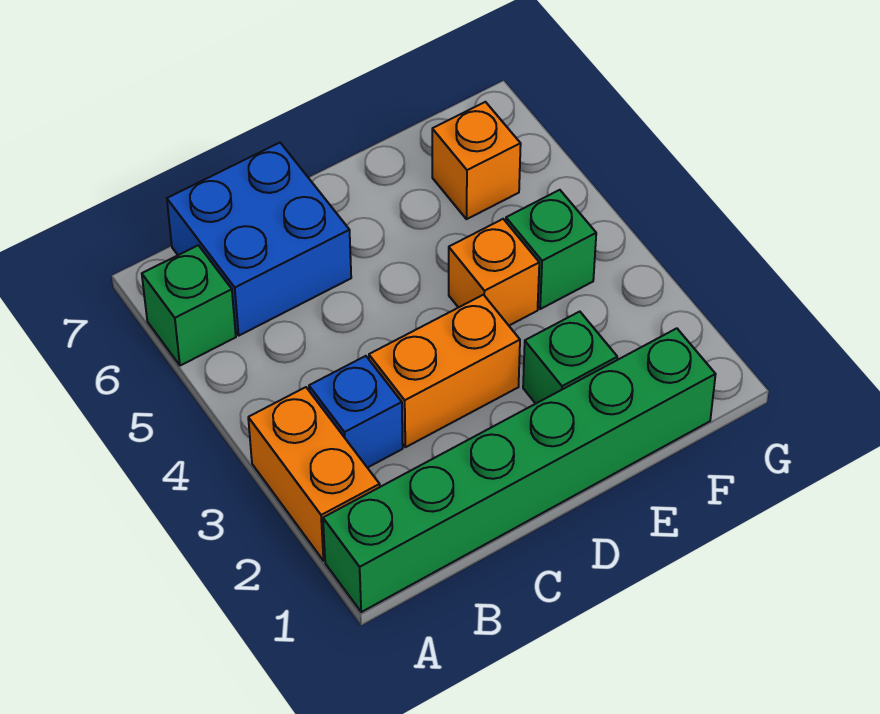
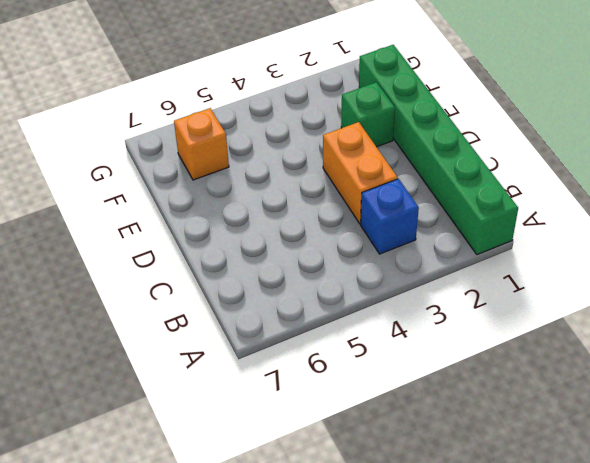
none -> orange 1x2 brick [248,387,380,561]
none -> green 1x1 brick [142,245,236,366]

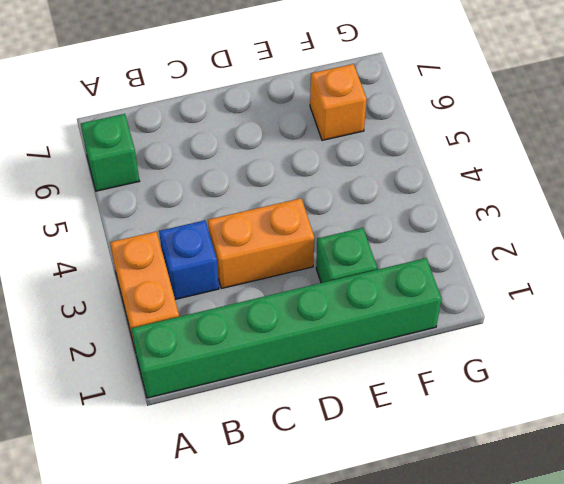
none -> blue 2x2 brick [167,143,351,335]
none -> orange 1x1 brick [449,219,539,325]

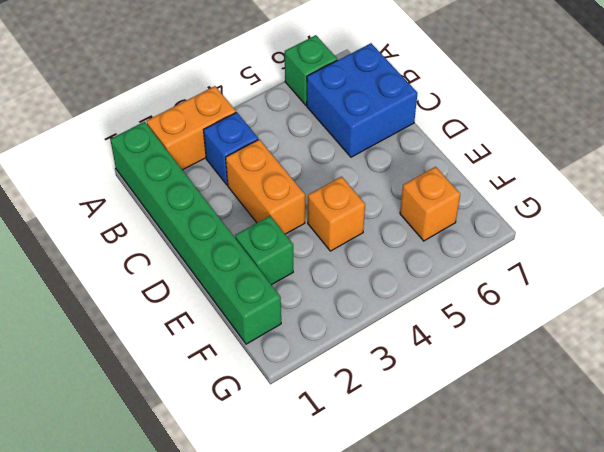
none -> green 1x1 brick [506,190,596,309]

